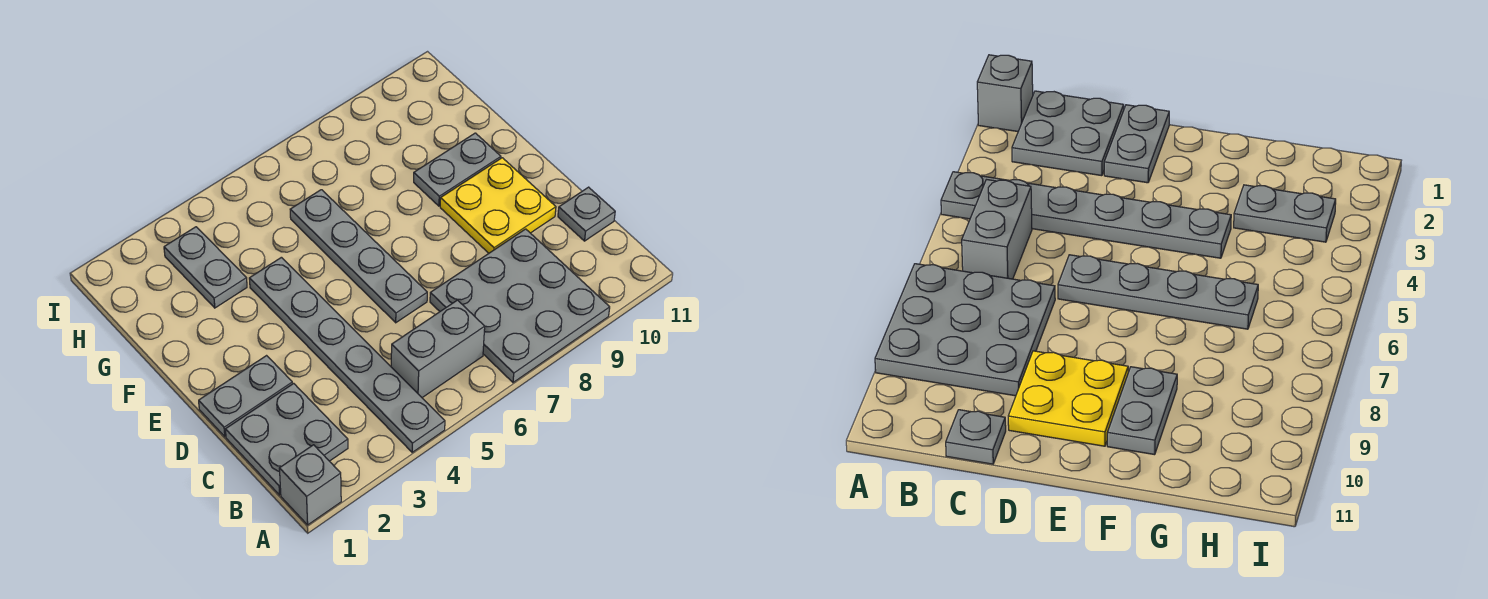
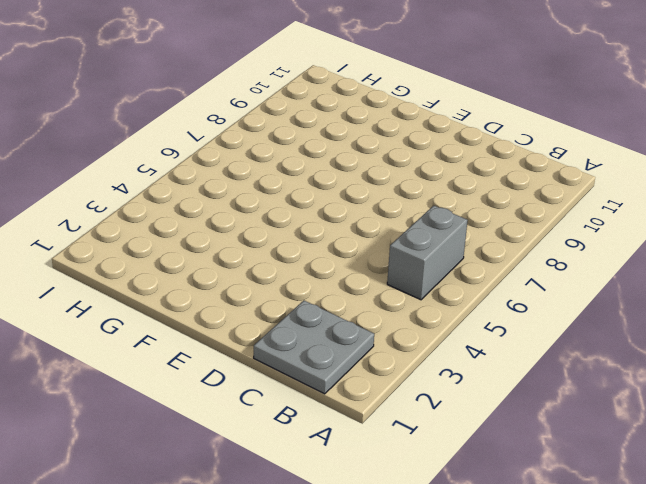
none -> grey 1x1 brick [279,445,341,525]
none -> grey 1x6 plate [249,257,445,452]

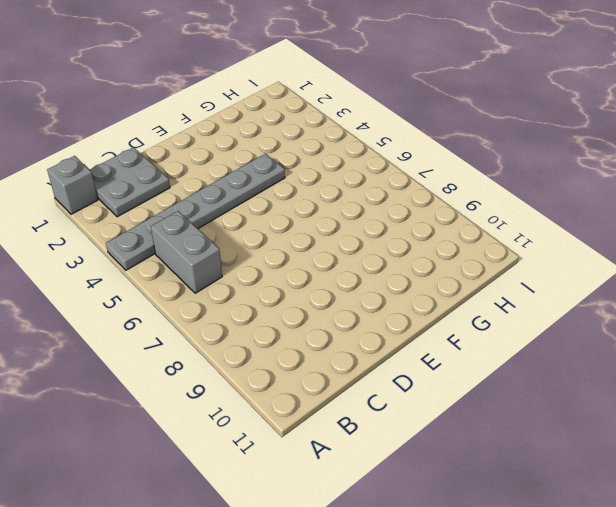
none -> grey 3x3 plate [430,229,610,383]
none -> grey 1x1 plate [558,187,615,241]

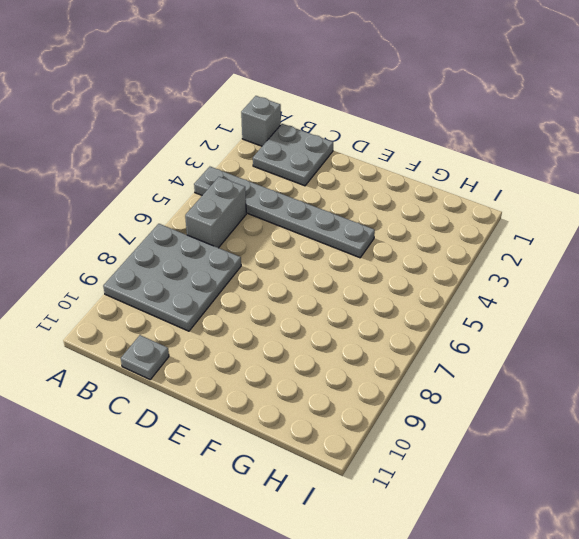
none -> grey 1x2 plate [199,356,292,437]
none -> grey 1x4 plate [290,190,427,323]

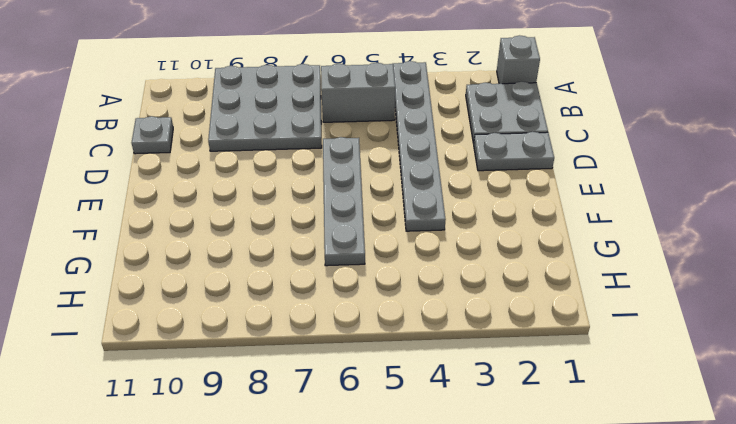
none -> yellow 2x2 plate [440,158,556,253]
none -> grey 1x2 plate [414,133,501,206]

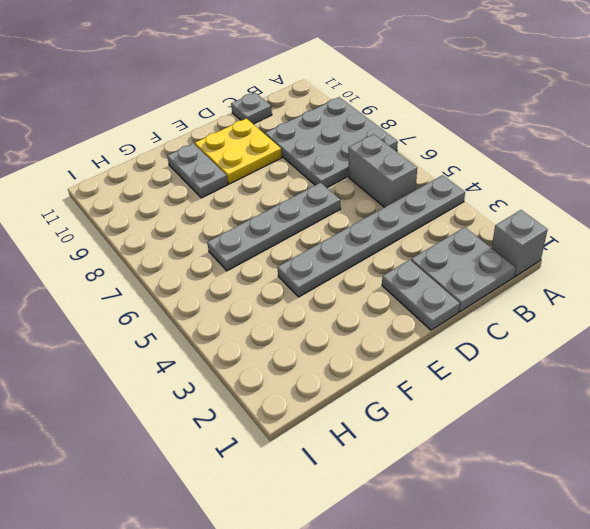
none -> grey 1x2 plate [164,227,247,308]

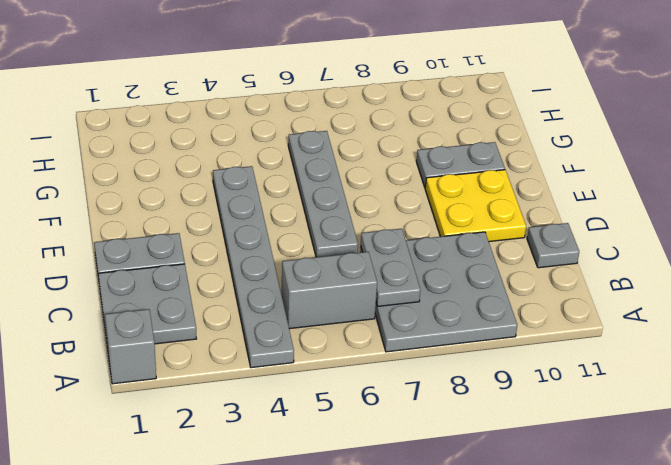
grey 1x2 plate [361,229,421,306] -> grey 1x2 plate moved to [164,227,247,308]

